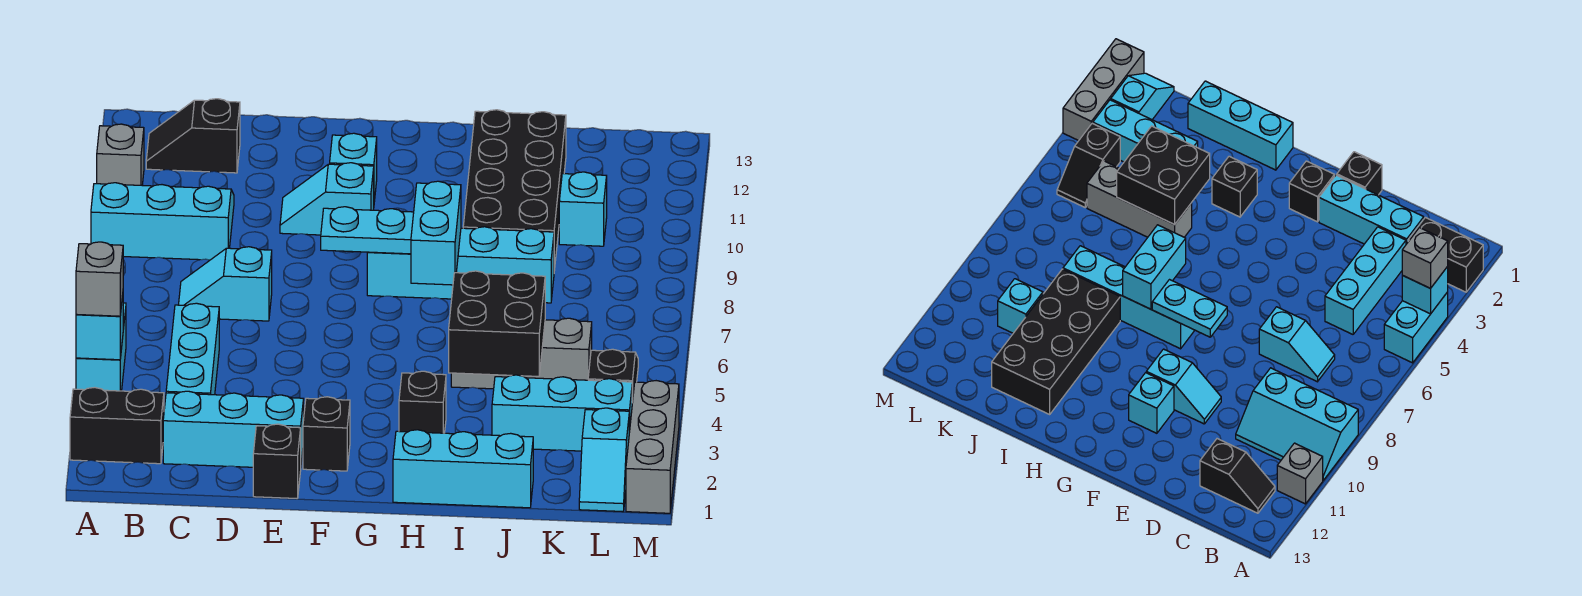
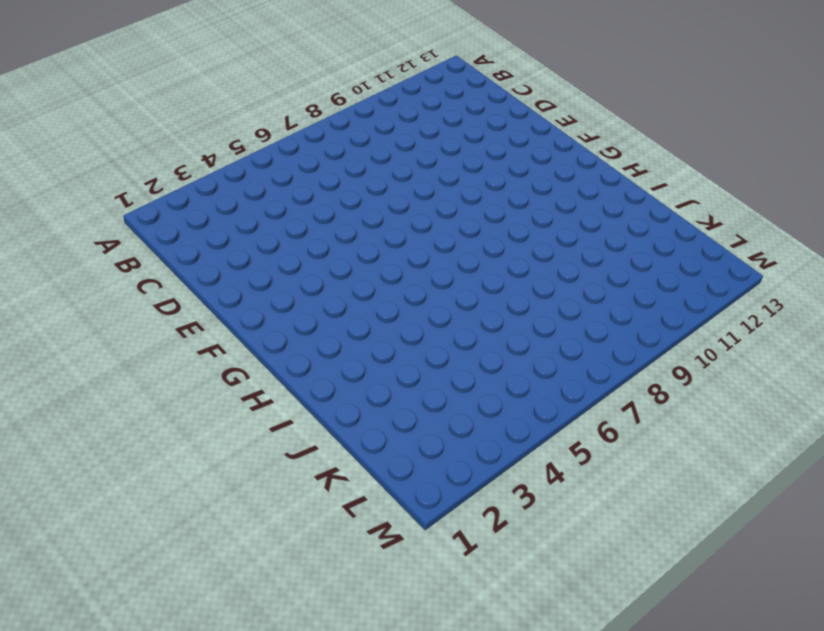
none -> black 1x2 brick [70,387,164,464]
none -> cyan 1x2 brick [76,303,126,391]
none -> cyan 2x3 slope [91,183,234,260]

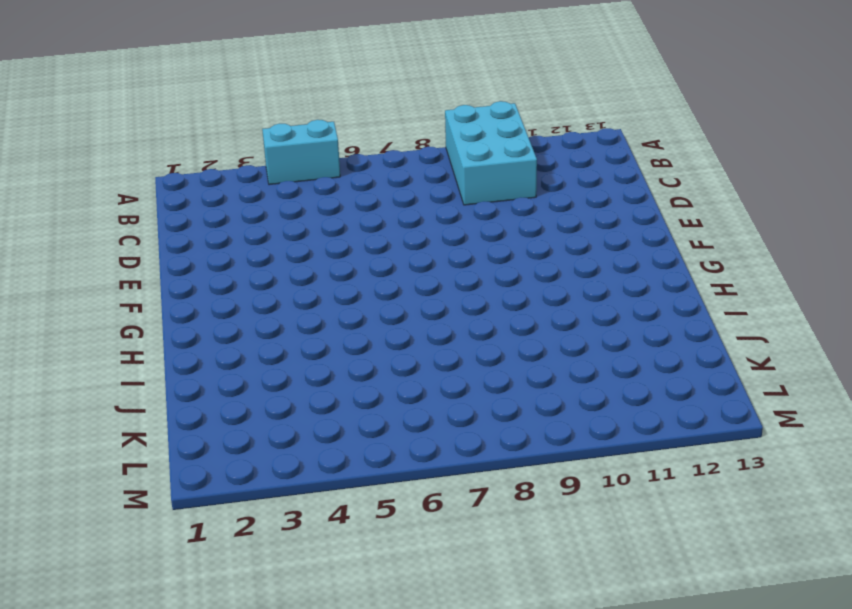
cyan 2x3 brick [445,101,537,205] -> cyan 2x3 slope [91,183,234,260]
none -> black 1x2 brick [70,387,164,464]
none -> grey 1x1 brick [97,124,144,185]
none -> black 1x2 slope [146,99,240,173]

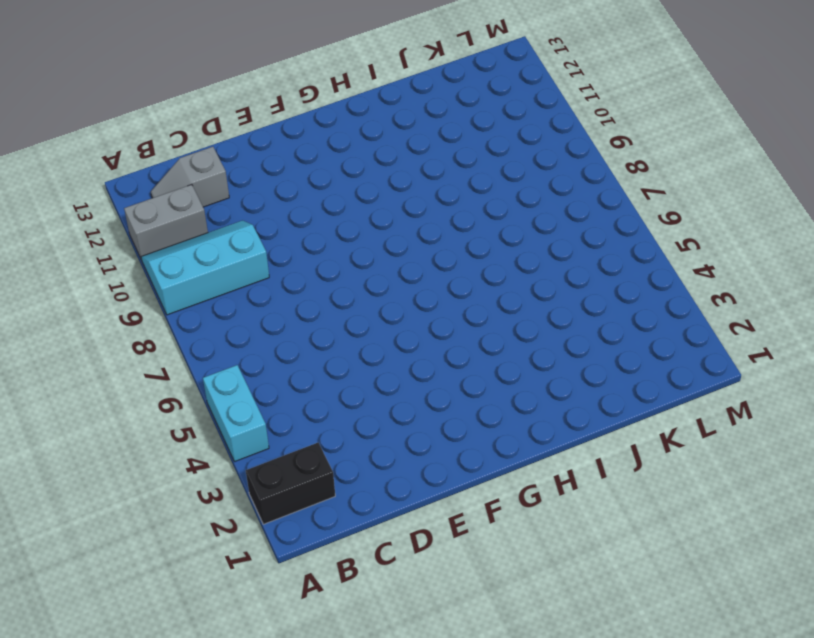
grey 1x2 brick [124,184,208,260] -> grey 1x1 brick [97,124,144,185]
grey 1x2 slope [151,147,229,207] -> black 1x2 slope [146,99,240,173]
none -> cyan 1x3 brick [163,391,304,467]
none -> cyan 1x3 brick [166,303,219,395]
none -> cyan 1x2 slope [179,247,272,321]

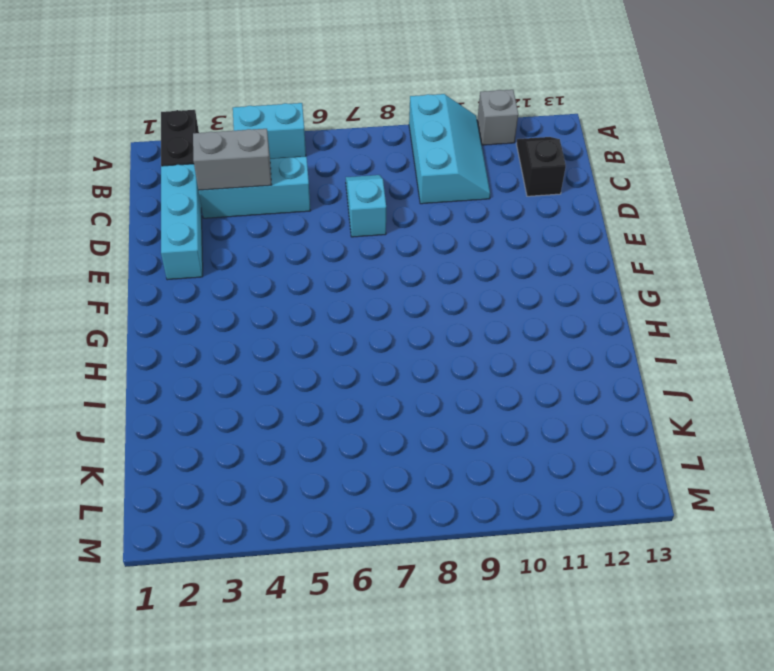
grey 1x2 brick [193,129,271,190] -> none
none -> black 1x1 brick [253,424,301,498]
none -> cyan 1x2 slope [280,163,374,235]
none -> black 1x1 brick [303,397,350,471]

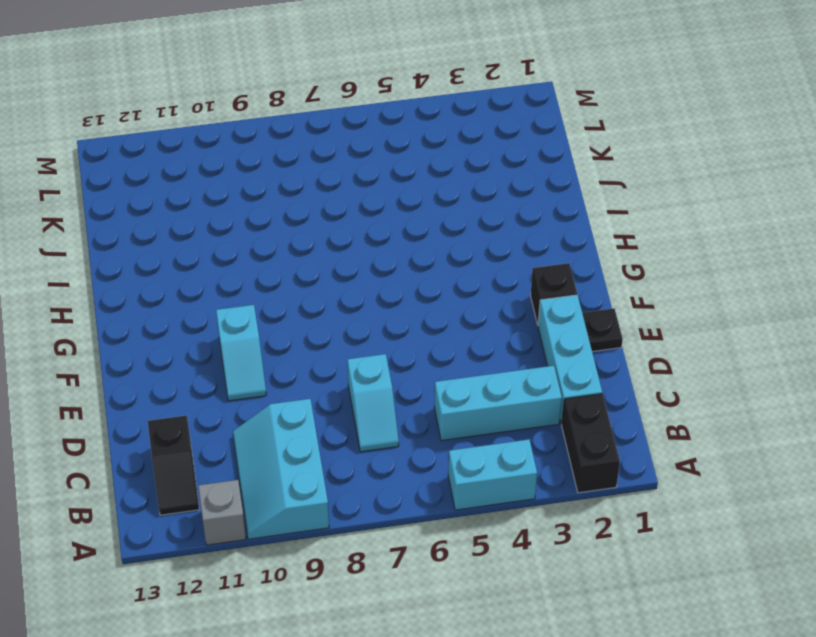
black 1x1 plate [582,308,623,352] -> black 1x1 brick [253,424,301,498]
none -> cyan 1x1 brick [330,133,377,202]
none -> cyan 1x4 brick [367,227,554,303]
none -> cyan 1x3 brick [393,430,533,508]

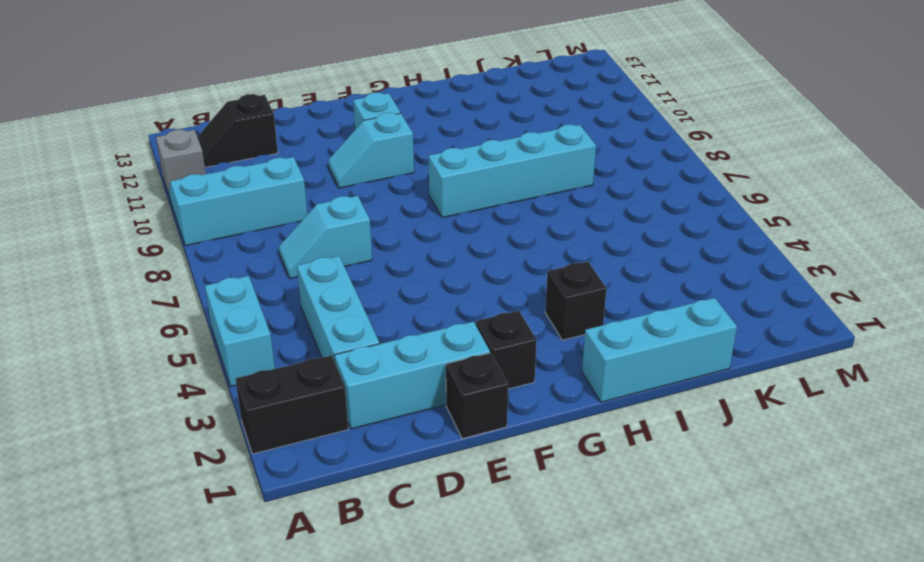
none -> grey 1x3 brick [451,318,592,389]
none -> black 2x4 brick [463,110,566,270]
none -> cyan 1x3 brick [492,375,632,451]

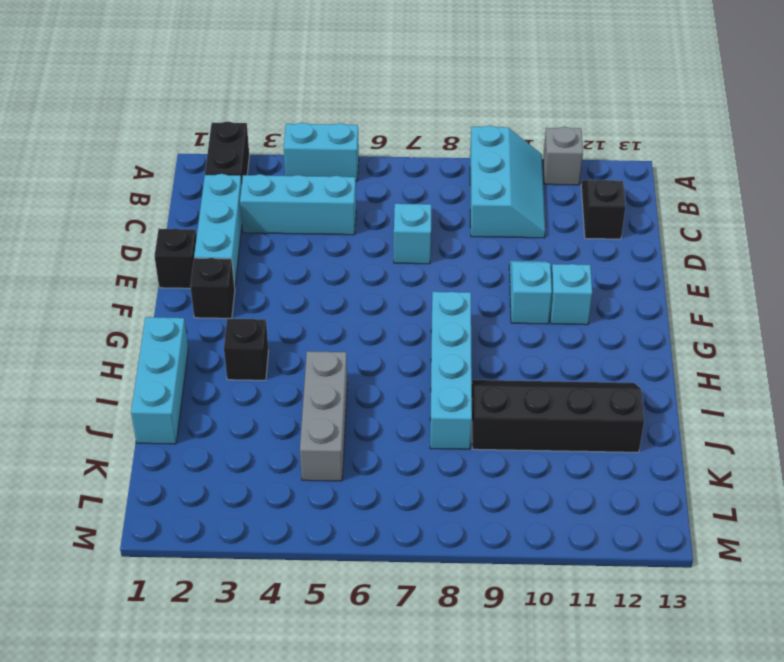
black 2x4 slope [472,380,644,452] -> black 2x4 brick [463,110,566,270]
none -> cyan 1x3 brick [492,375,632,451]
none -> cyan 1x1 brick [559,172,607,246]
none -> cyan 1x2 slope [579,408,629,511]

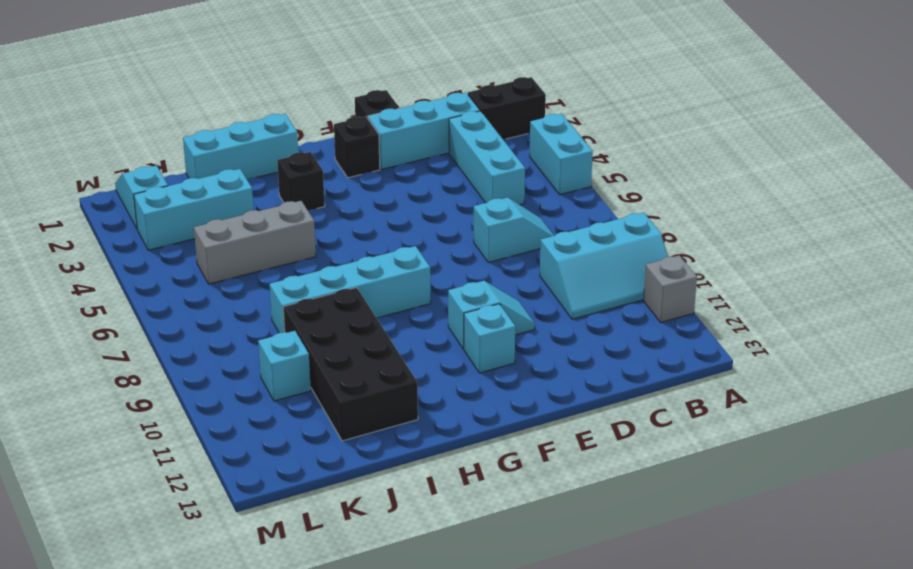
none -> black 1x2 slope [146,99,240,173]
none -> black 1x2 slope [588,349,638,403]
none -> grey 1x3 brick [626,381,679,513]

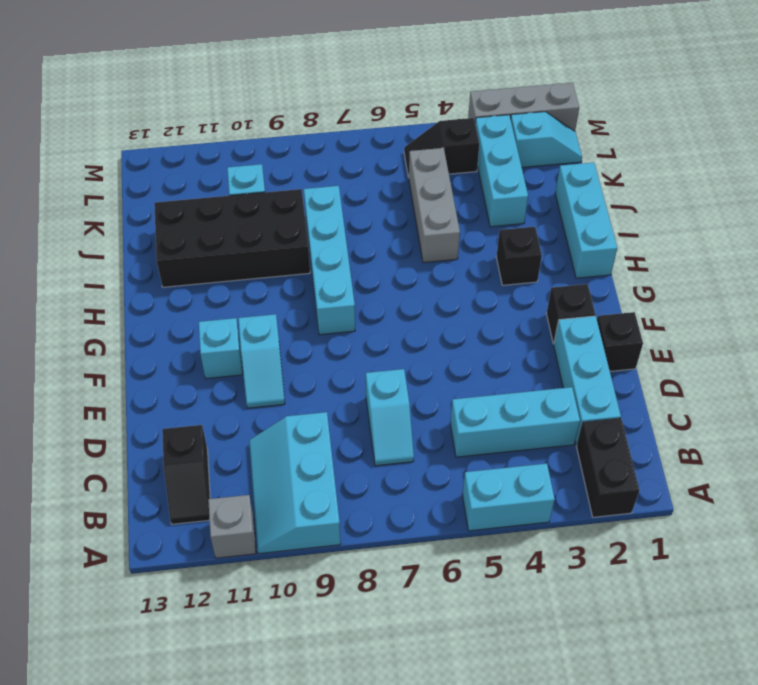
none -> cyan 1x1 brick [76,295,123,360]
none -> cyan 1x2 plate [321,207,414,254]
none -> cyan 1x2 brick [411,181,461,285]

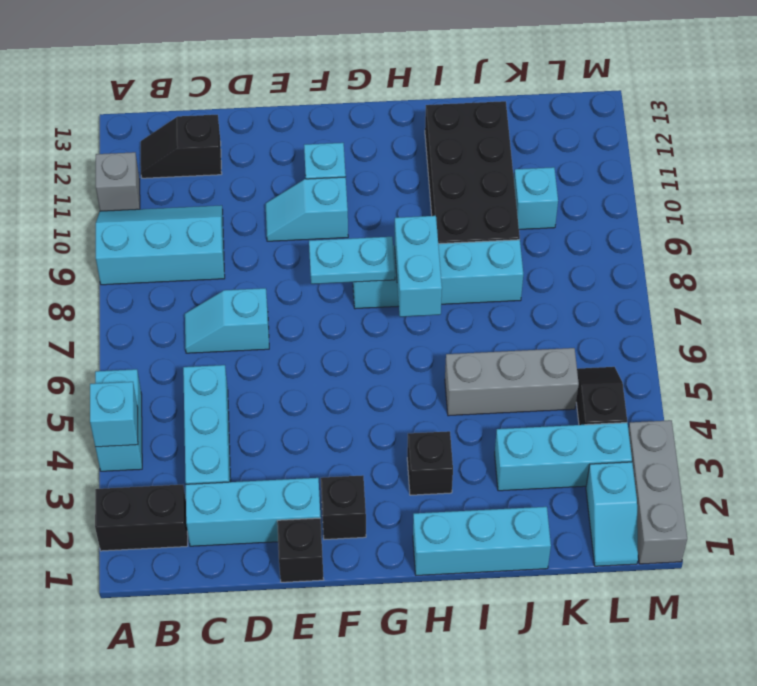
none -> black 2x2 brick [449,271,545,376]
none -> grey 1x1 brick [76,242,123,316]

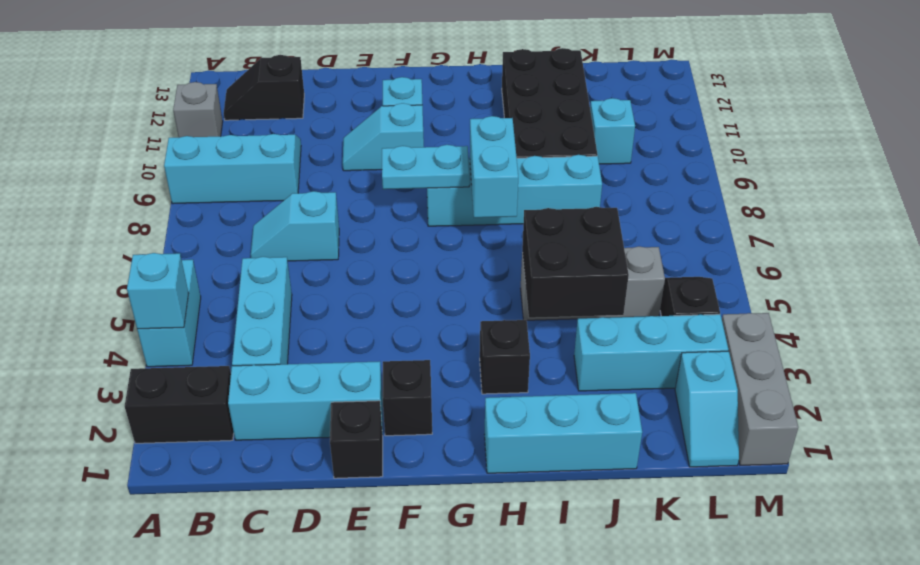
none -> grey 1x1 brick [76,242,123,316]

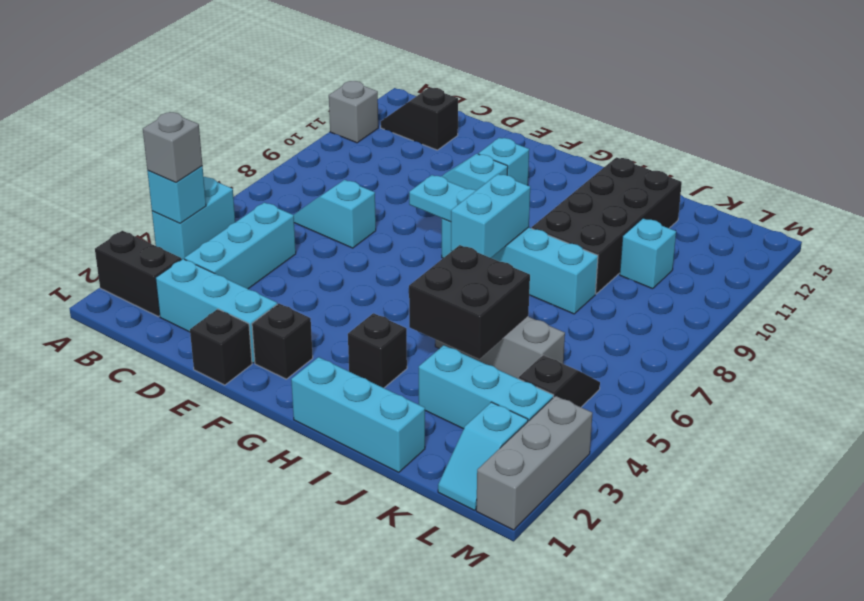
none -> cyan 2x3 slope [91,183,234,260]

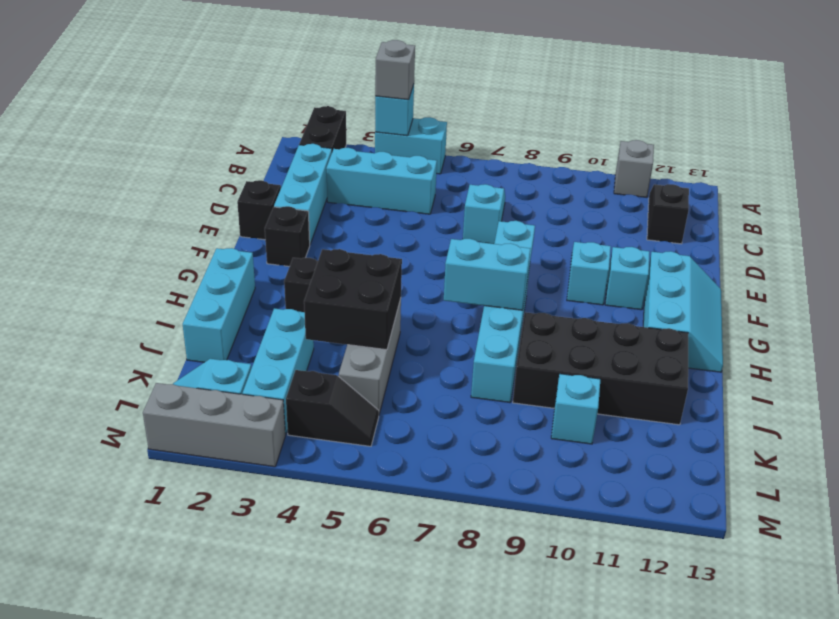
cyan 2x3 slope [643,251,723,372] -> cyan 2x3 slope moved to [91,183,234,260]

